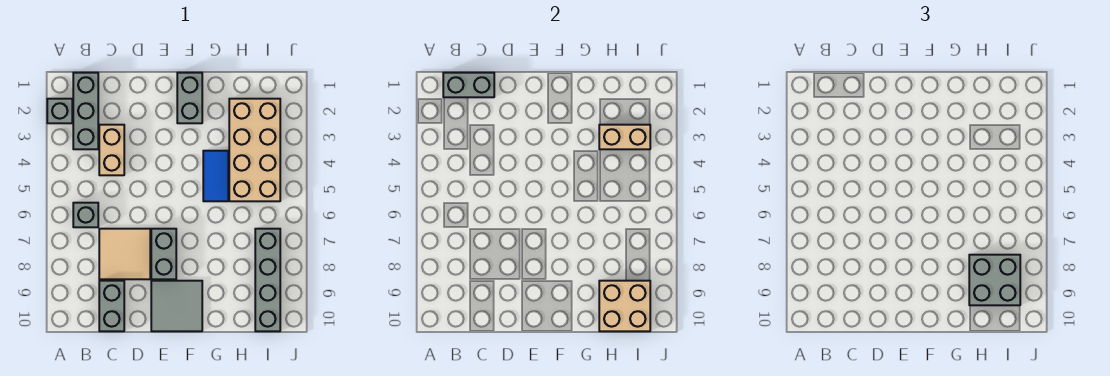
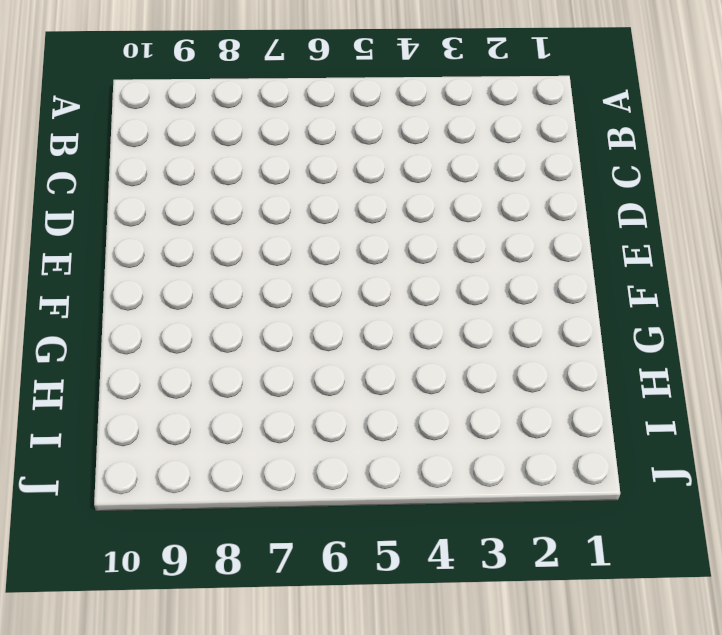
none -> grey 1x1 brick [47,99,72,123]
none -> grey 1x3 brick [73,73,98,149]
none -> grey 1x1 brick [73,203,98,227]

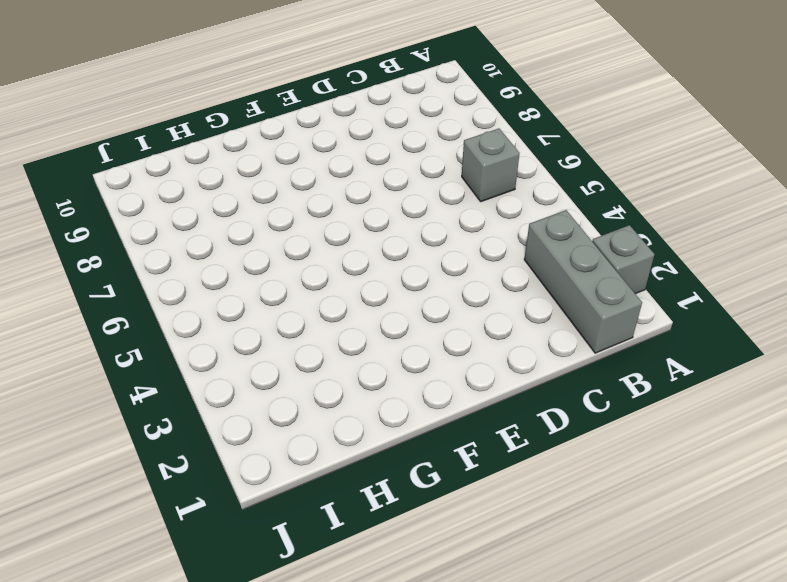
none -> tan 1x2 brick [99,125,124,175]
none -> tan 2x2 tile [99,229,150,279]
none -> grey 1x2 brick [99,281,124,331]

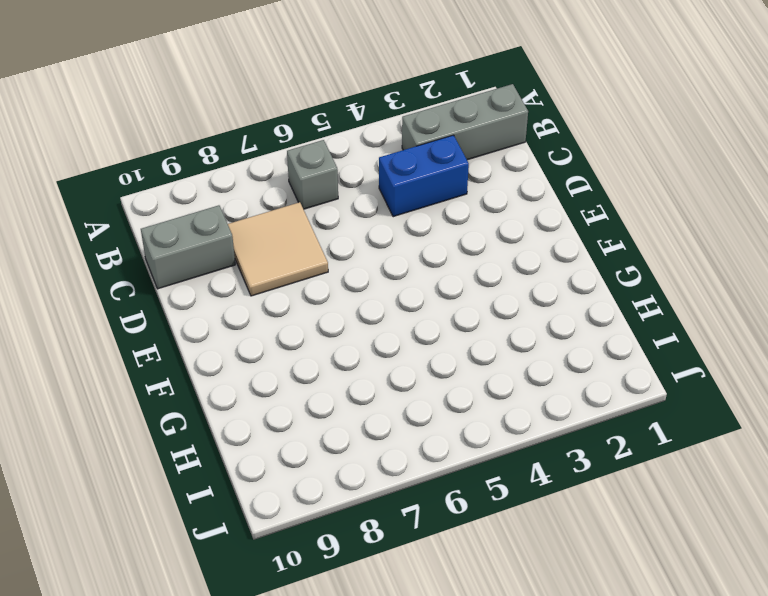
blue 1x2 brick [379,135,469,217] -> tan 1x2 brick [99,125,124,175]
none -> grey 1x1 brick [47,99,72,123]
none -> grey 1x2 brick [151,229,176,279]
none -> grey 2x2 tile [151,281,202,331]

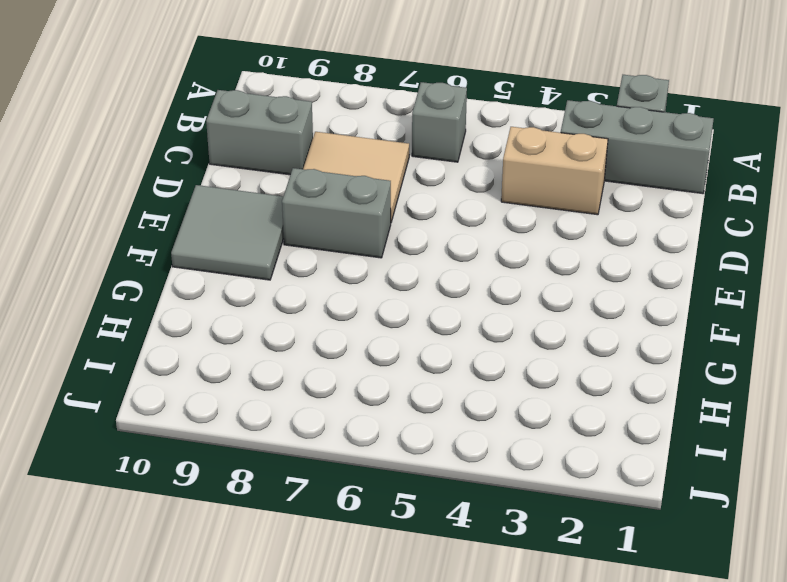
none -> grey 1x2 brick [177,73,202,123]
none -> blue 1x2 tile [203,151,228,201]
none -> tan 2x4 brick [229,99,280,201]

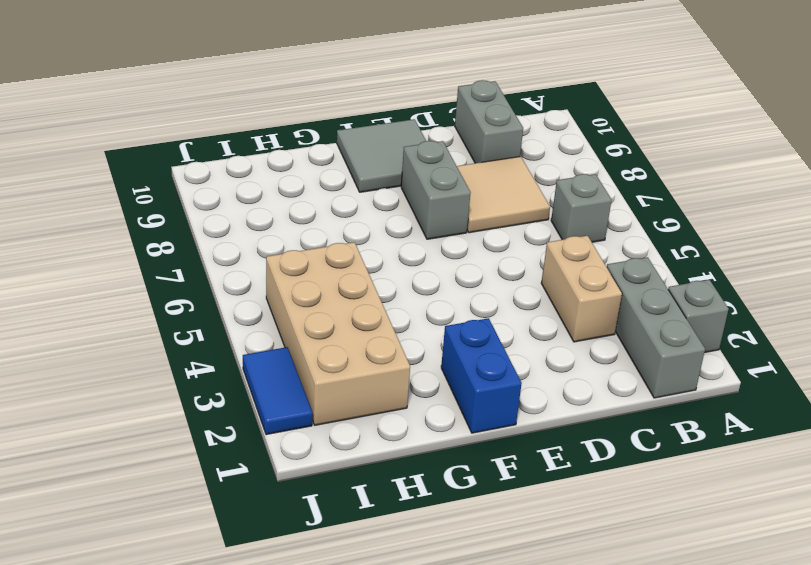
blue 1x2 brick [441,318,522,433] -> grey 1x2 brick [177,73,202,123]
blue 1x2 tile [243,347,312,435] -> blue 1x2 tile moved to [203,151,228,201]
none -> grey 1x4 brick [255,229,280,331]
none -> grey 1x2 brick [443,73,494,97]
none -> tan 1x2 brick [599,125,650,149]

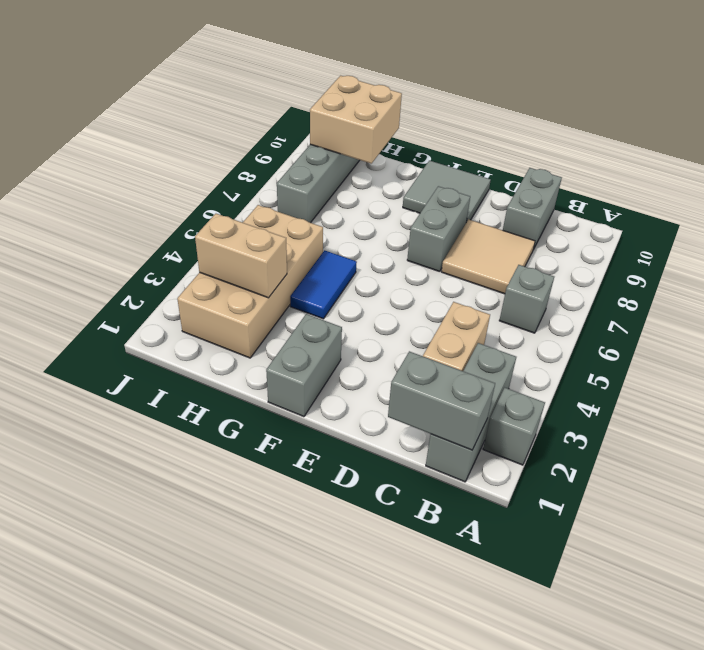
none -> grey 2x2 brick [969,255,1020,305]

